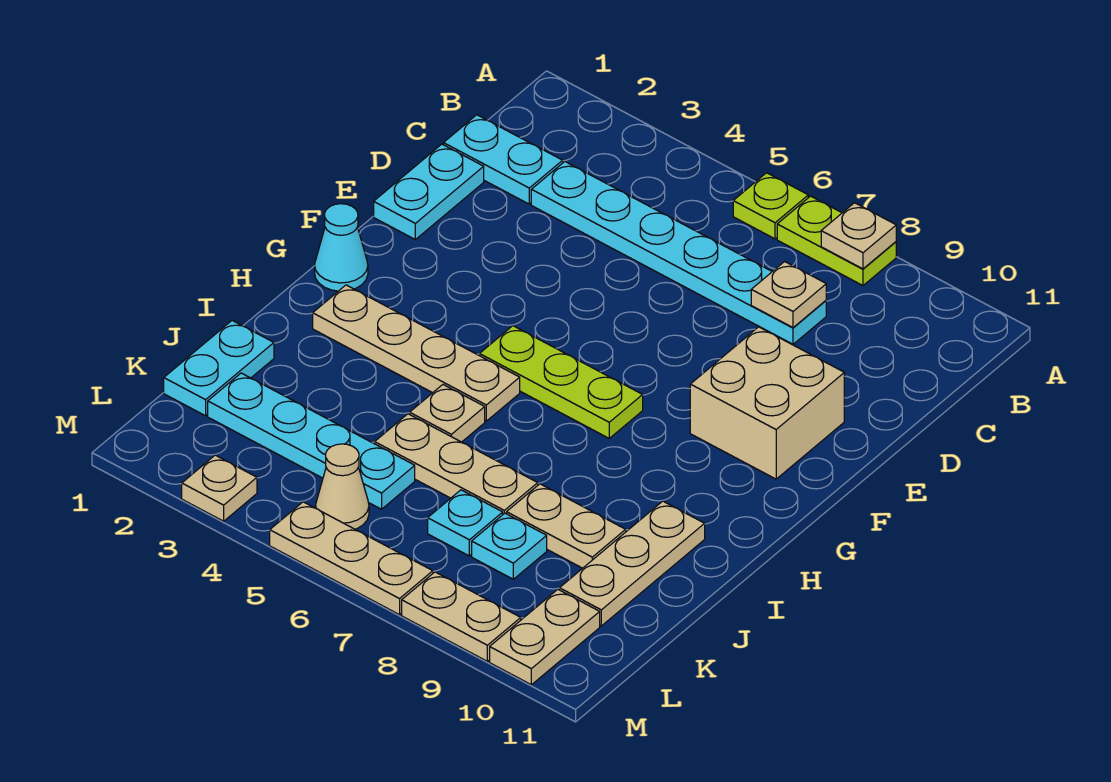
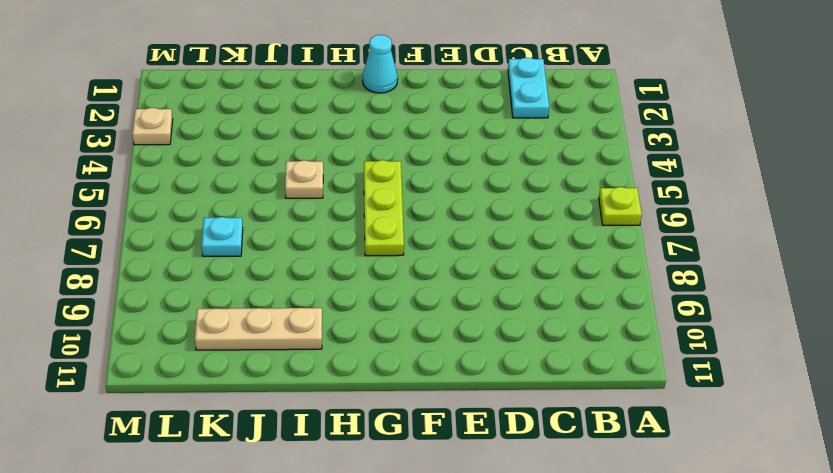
none -> lime 1x2 plate [777,196,896,285]
none -> cyan 1x6 plate [531,162,826,344]
none -> cyan 1x2 plate [374,144,484,239]

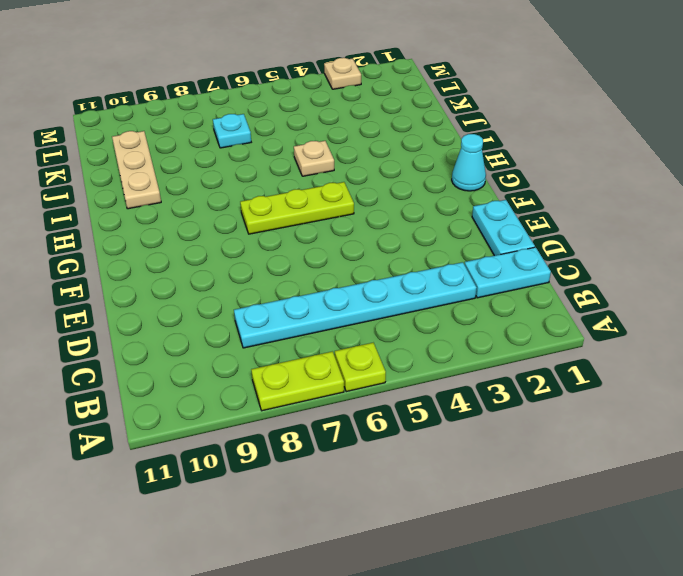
none -> tan 2x2 brick [690,327,844,479]
none -> tan 1x4 plate [313,285,520,421]
none -> cyan 1x2 plate [164,320,274,416]

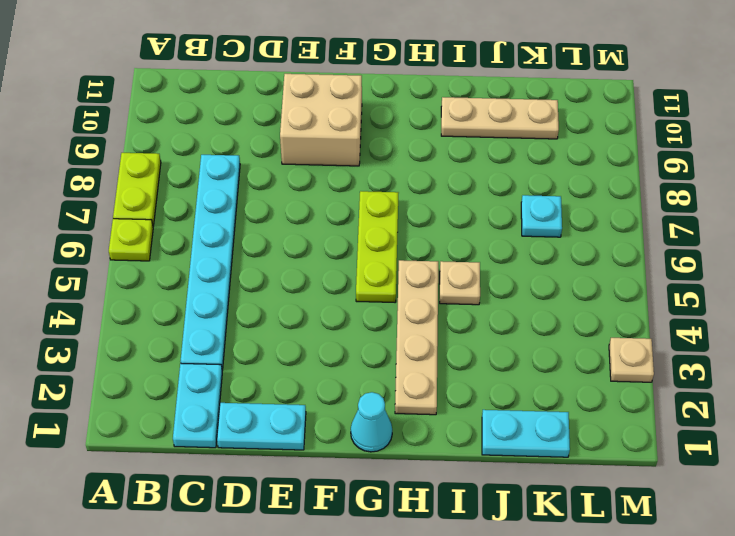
none -> tan 1x3 plate [375,414,538,514]
none -> tan 1x2 plate [507,484,626,568]
none -> cyan 1x4 plate [208,373,415,509]

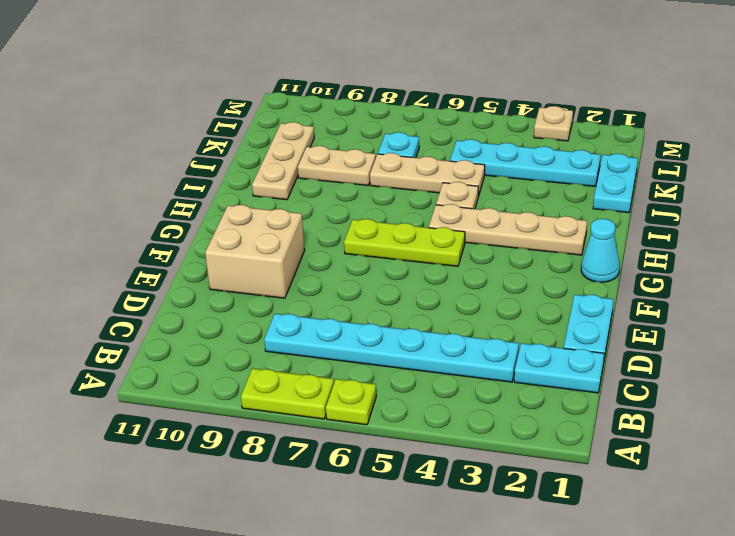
none -> cyan 1x1 plate [472,513,547,579]
none -> tan 1x1 cone [316,444,369,529]
none -> tan 1x2 plate [490,589,600,685]

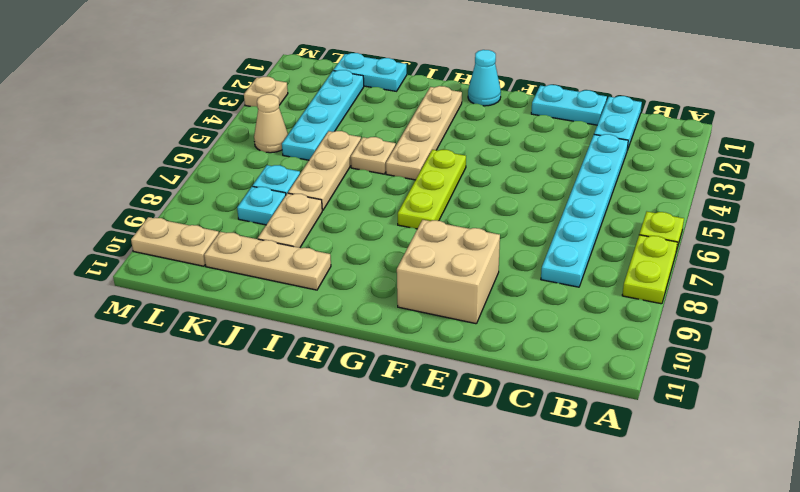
none -> tan 1x3 plate [270,502,433,615]
none -> tan 1x2 plate [402,572,521,661]
none -> tan 1x1 plate [821,203,896,269]

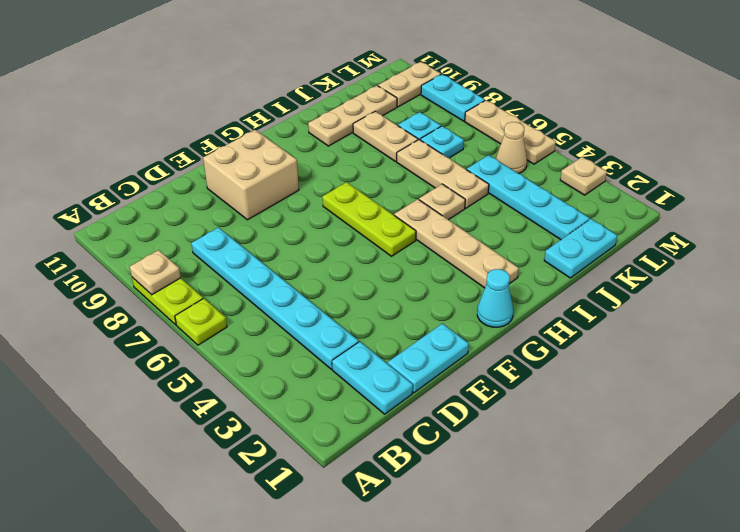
cyan 1x2 plate [421,74,485,121] -> tan 1x2 plate [402,572,521,661]
none -> tan 1x1 plate [751,262,826,328]

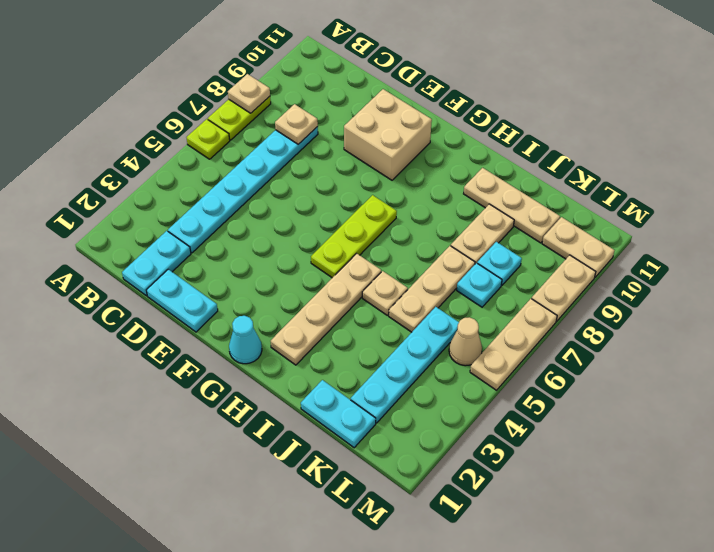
none -> tan 1x1 plate [182,455,257,521]

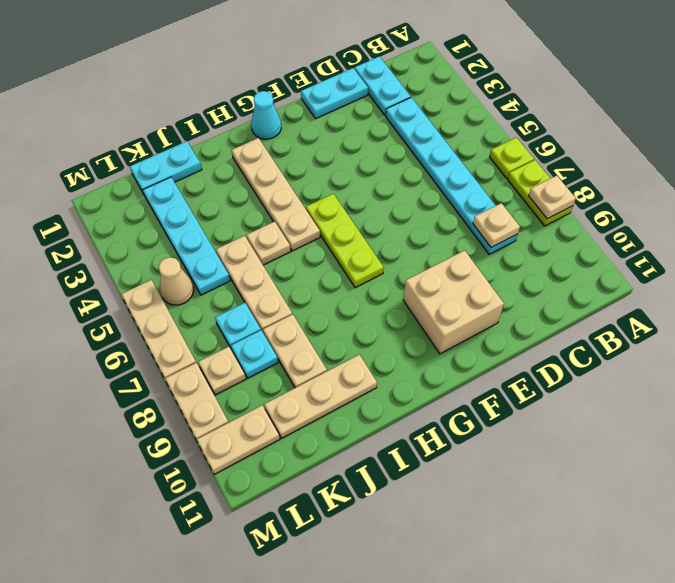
tan 1x1 plate [198,347,246,395] -> tan 1x1 plate moved to [182,455,257,521]

